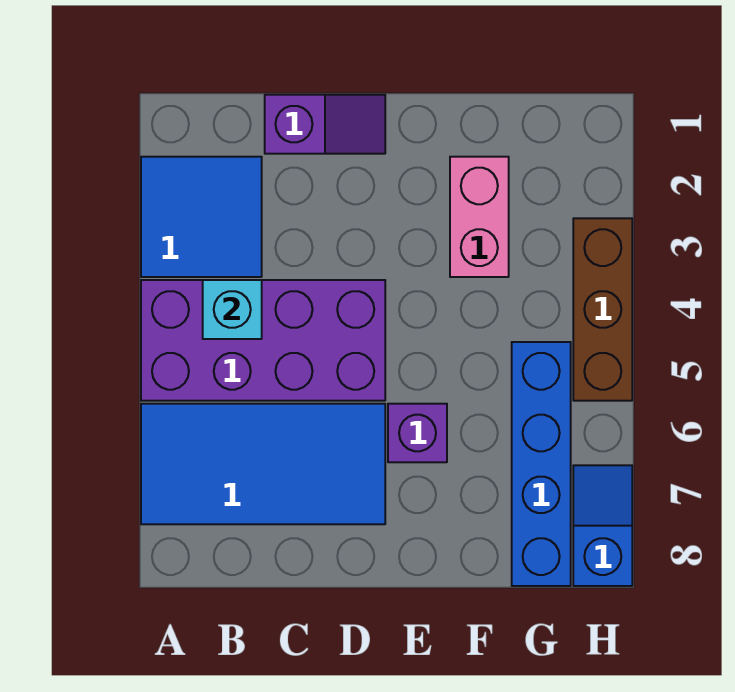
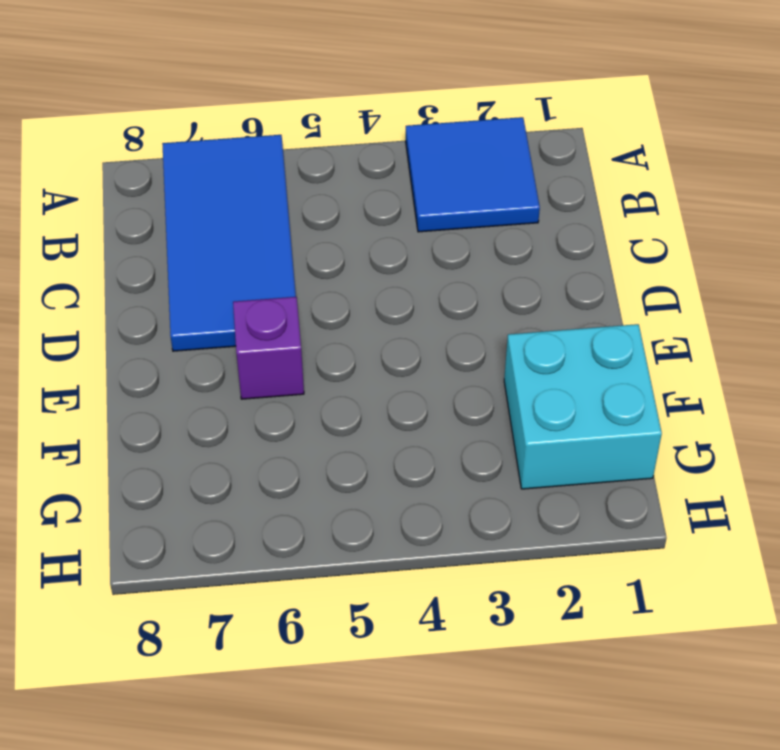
cyan 2x2 brick [504,324,662,489] -> pink 1x2 brick [450,157,509,277]
none -> purple 2x4 brick [141,280,385,401]
none -> purple 1x2 slope [265,95,385,154]

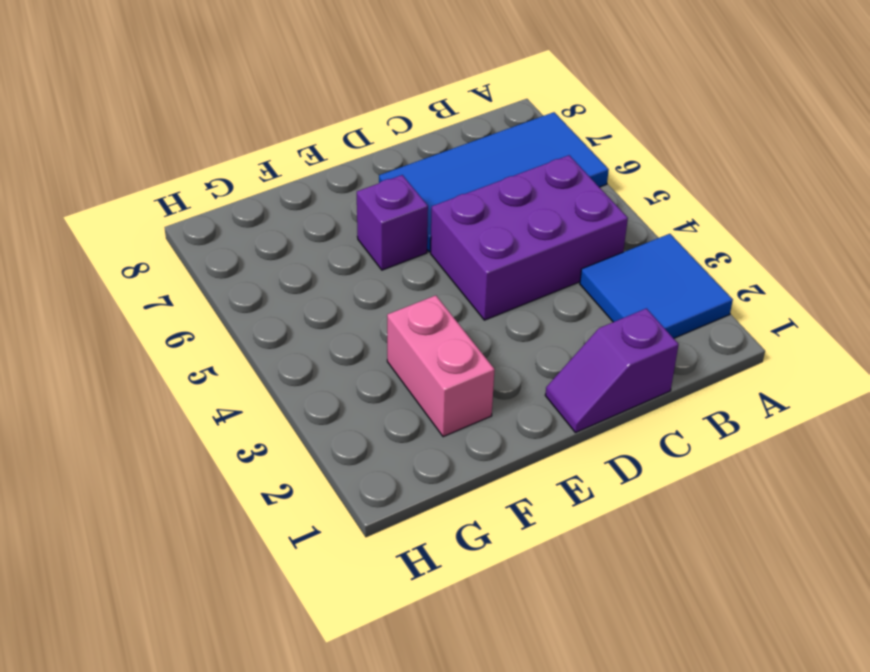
purple 2x3 brick [431,155,628,320] -> purple 2x4 brick [141,280,385,401]
none -> blue 1x4 brick [512,342,571,586]
none -> brown 1x3 brick [573,218,632,401]

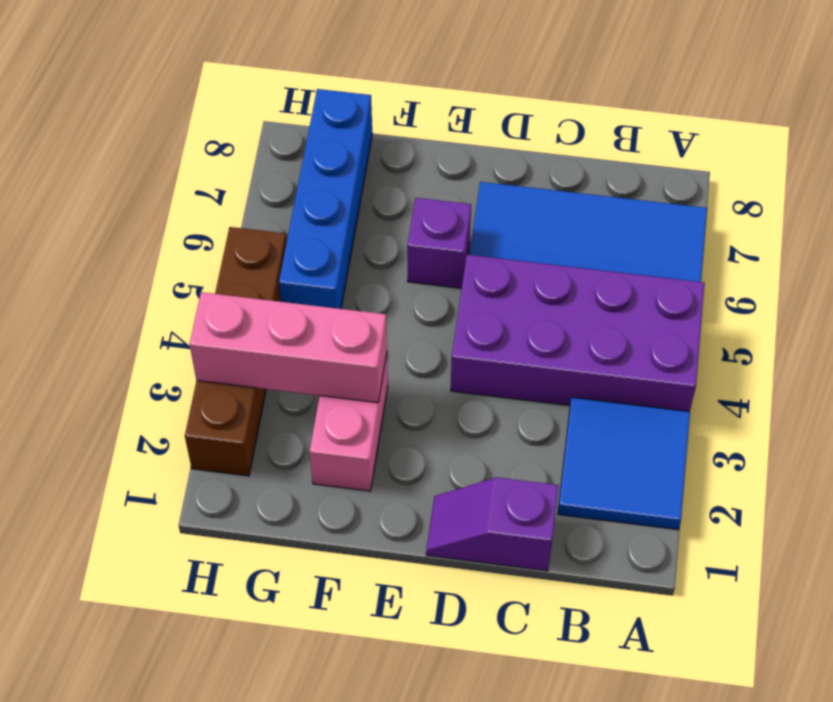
pink 1x3 brick [190,292,387,403] -> none
brown 1x4 brick [185,227,286,476] -> brown 1x3 brick [573,218,632,401]
none -> blue 1x2 slope [573,465,632,586]
none -> cyan 1x1 brick [203,280,262,339]

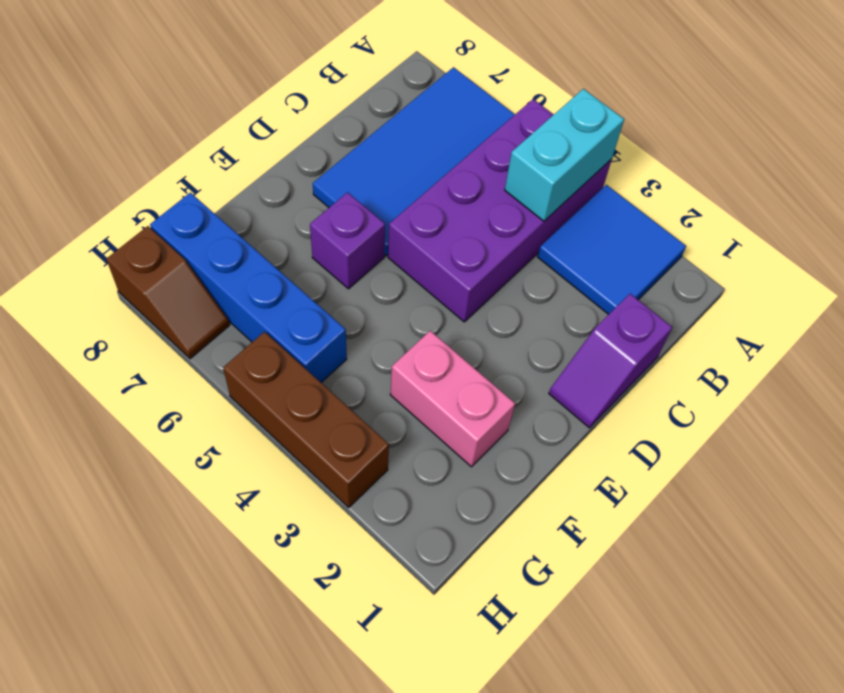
cyan 1x2 brick [505,89,624,221] -> cyan 1x1 brick [203,280,262,339]
brown 1x2 slope [106,226,229,359] -> blue 1x2 slope [573,465,632,586]

